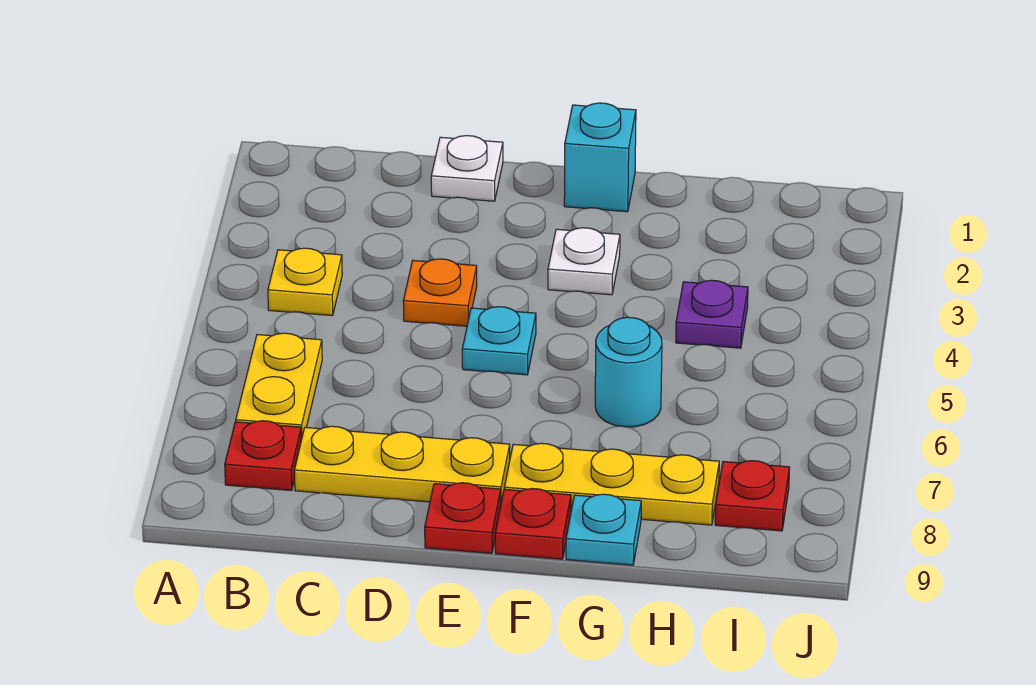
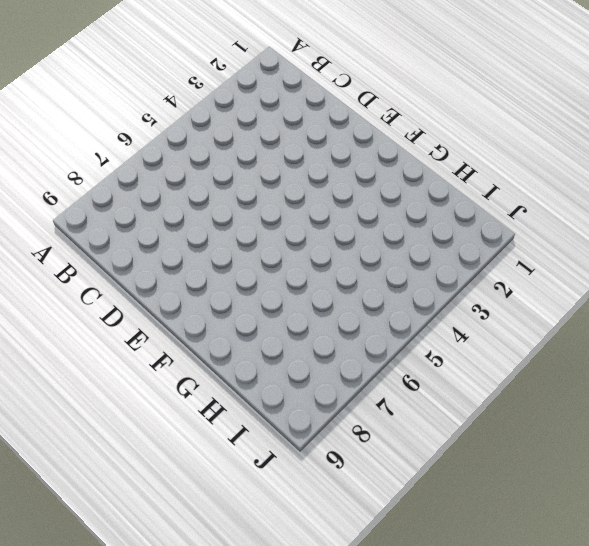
none -> yellow 1x1 plate [268,248,342,316]
none -> yellow 1x2 plate [236,333,322,440]
none -> red 1x1 plate [225,421,301,490]

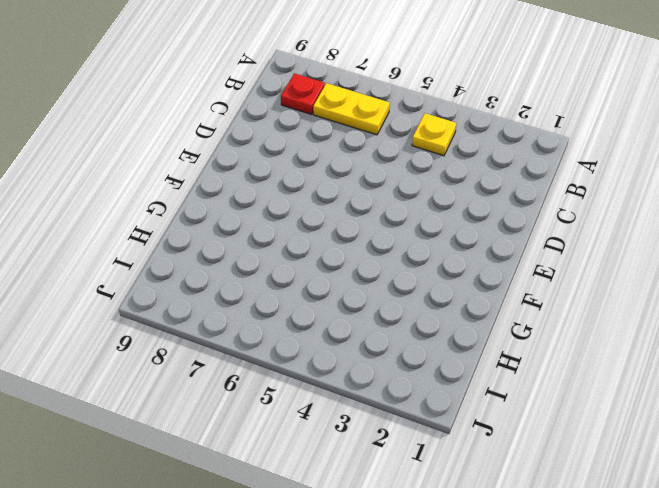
none -> yellow 1x3 plate [294,426,510,502]
none -> white 1x1 plate [431,136,503,201]
none -> orange 1x1 plate [403,259,477,326]

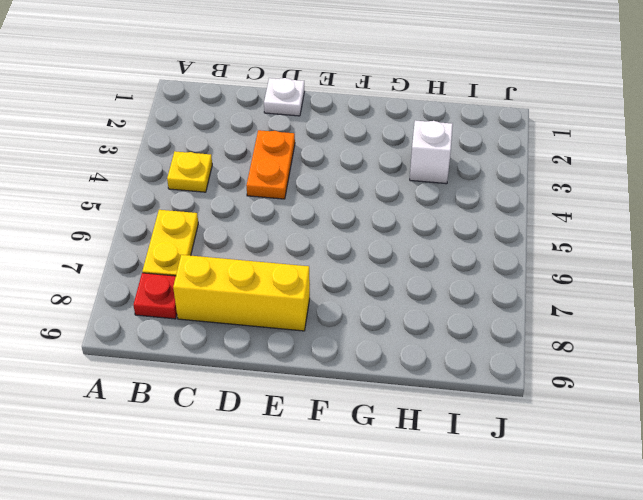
yellow 1x3 brick [173,255,310,331] -> yellow 1x3 plate [294,426,510,502]
orange 1x2 plate [246,130,295,199] -> orange 1x1 plate [403,259,477,326]
white 1x1 brick [410,120,453,184] -> none
none -> cyan 1x1 plate [462,307,536,375]
none -> red 1x1 plate [425,483,501,553]
none -> cyan 1x1 brick [564,103,636,212]

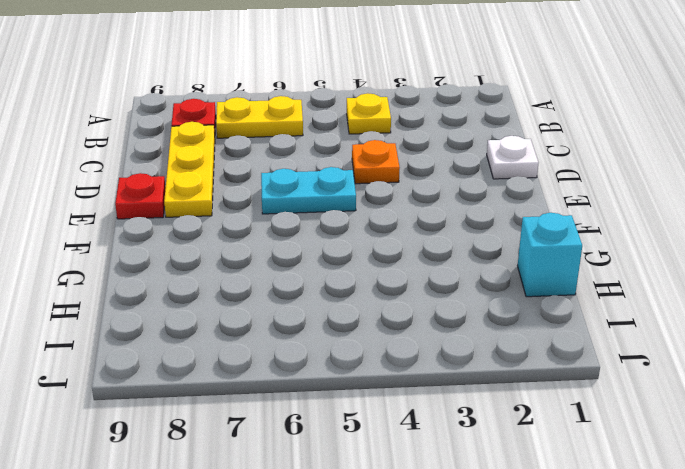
cyan 1x2 plate [261,167,356,214] -> cyan 1x1 plate [462,307,536,375]
cyan 1x1 brick [518,213,582,297] -> cyan 1x1 brick moved to [564,103,636,212]
none -> white 1x1 plate [548,228,620,295]
none -> yellow 1x3 plate [504,443,719,525]
none -> red 1x1 plate [495,489,571,559]

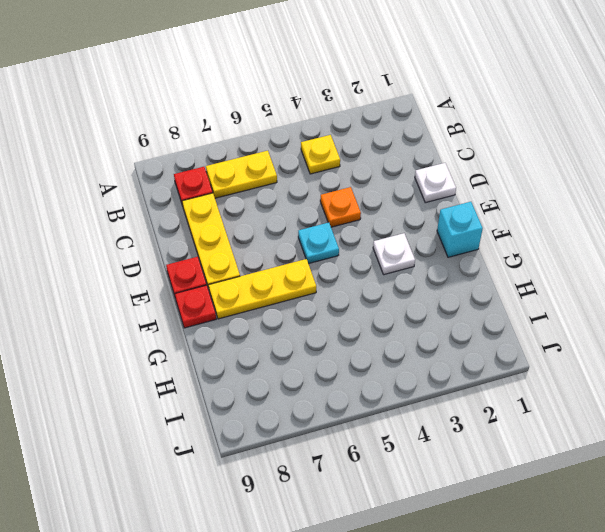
yellow 1x3 plate [209,259,316,319] -> yellow 1x3 plate turned to [504,443,719,525]
none -> cyan 1x1 round brick [595,317,662,427]
none -> cyan 1x1 plate [566,494,641,565]
none -> purple 1x1 plate [676,280,748,348]

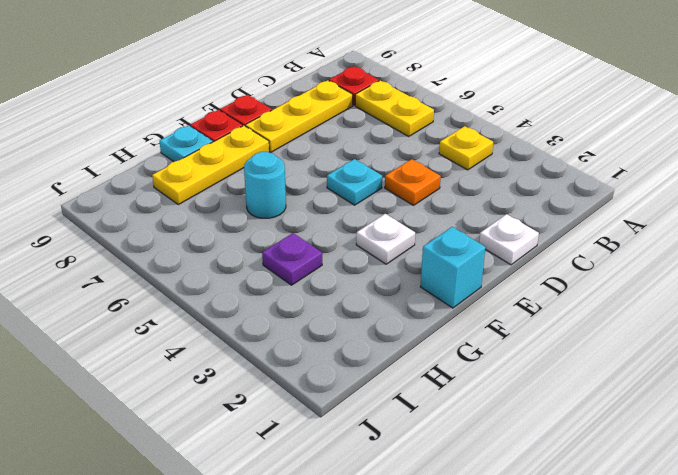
none -> red 1x1 plate [715,461,790,531]

